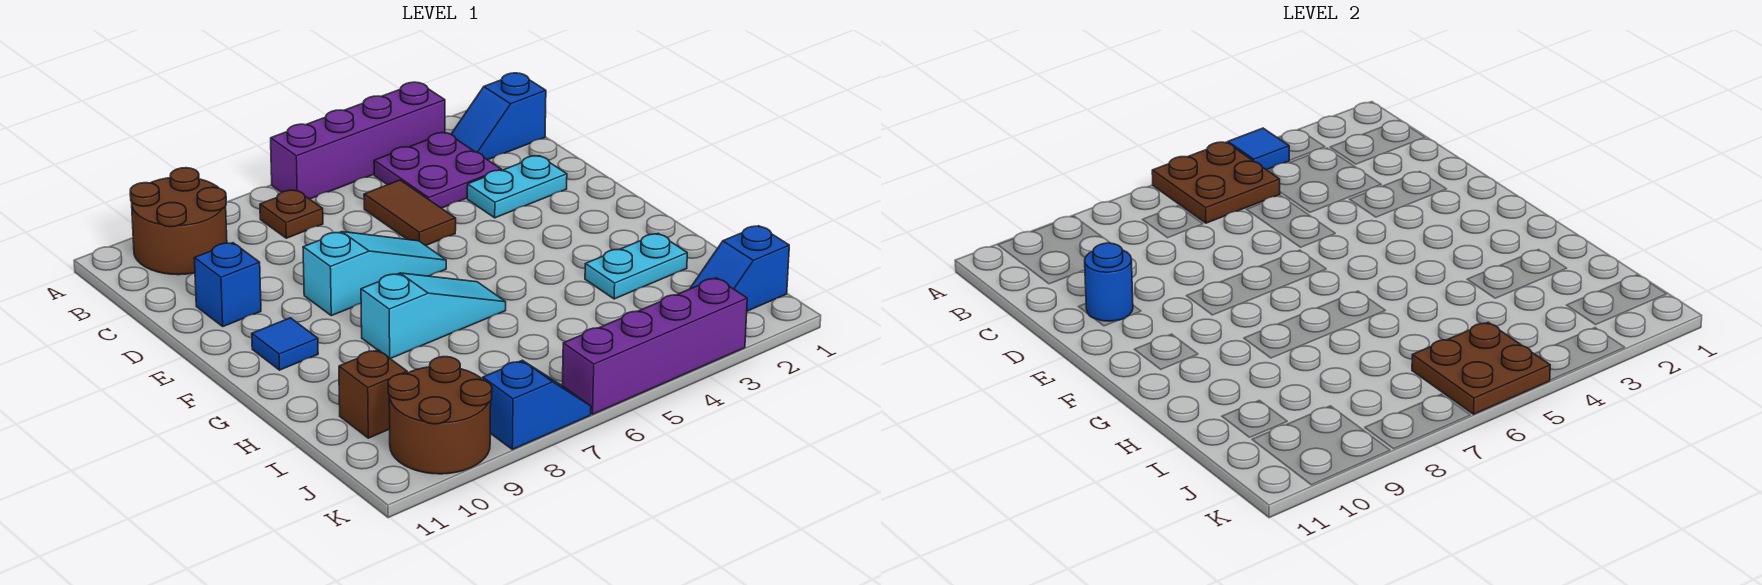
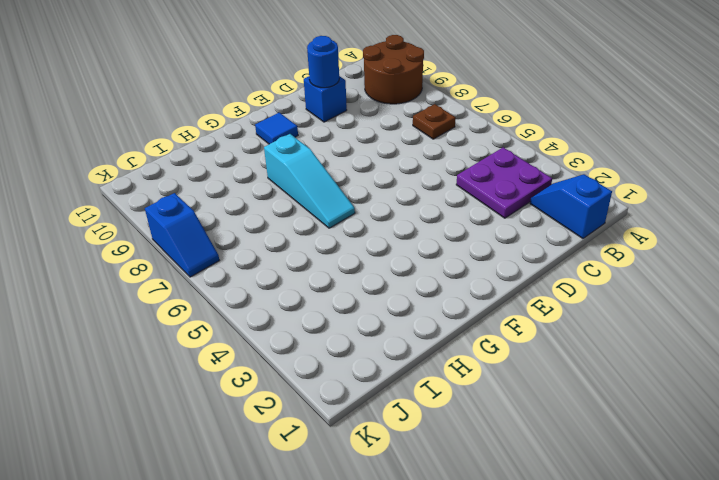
none -> purple 1x4 brick [271,82,445,199]
none -> brown 1x2 tile [364,180,456,246]
none -> cyan 1x2 plate [467,156,567,218]

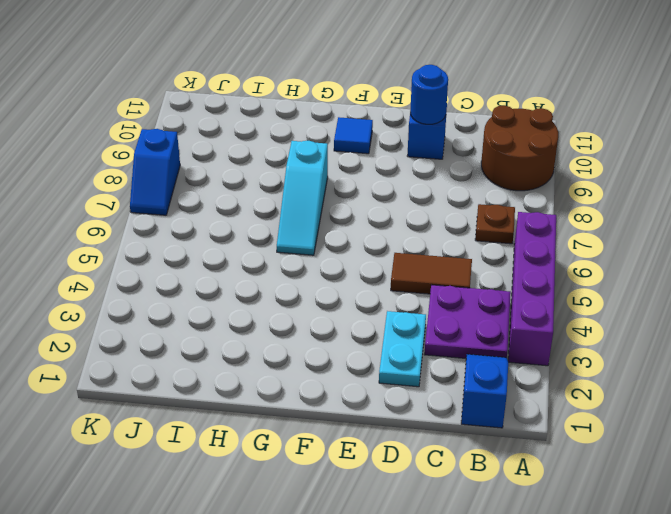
none -> cyan 1x3 slope [303,232,446,316]
none -> cyan 1x2 plate [585,234,687,299]
none -> brown 1x1 brick [339,350,407,438]

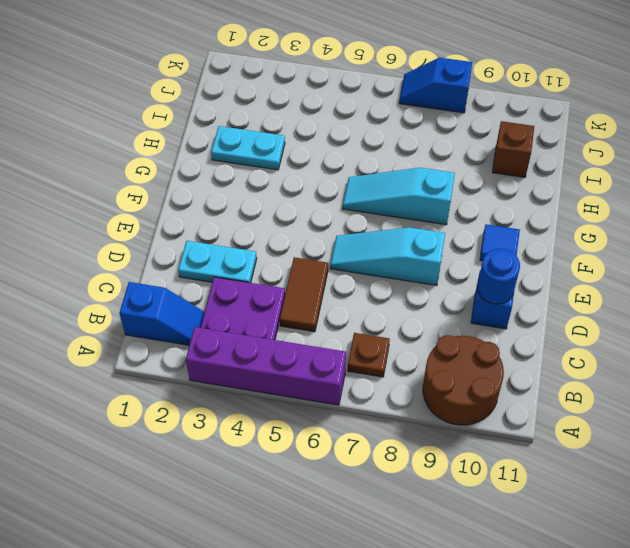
none -> blue 1x2 slope [690,226,789,311]
none -> brown 2x2 round brick [388,357,492,474]
none -> purple 1x4 brick [562,278,747,414]

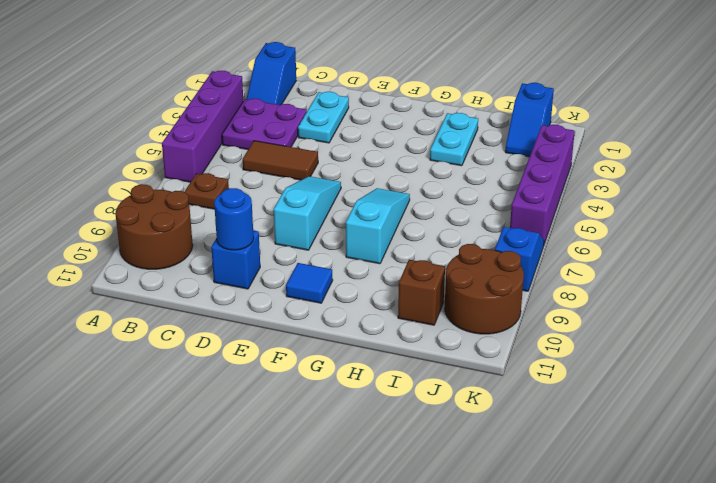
none -> blue 1x1 tile [1228,128,1289,170]
none -> brown 2x2 plate [1152,142,1280,223]
none -> brown 2x2 plate [1412,322,1550,414]

